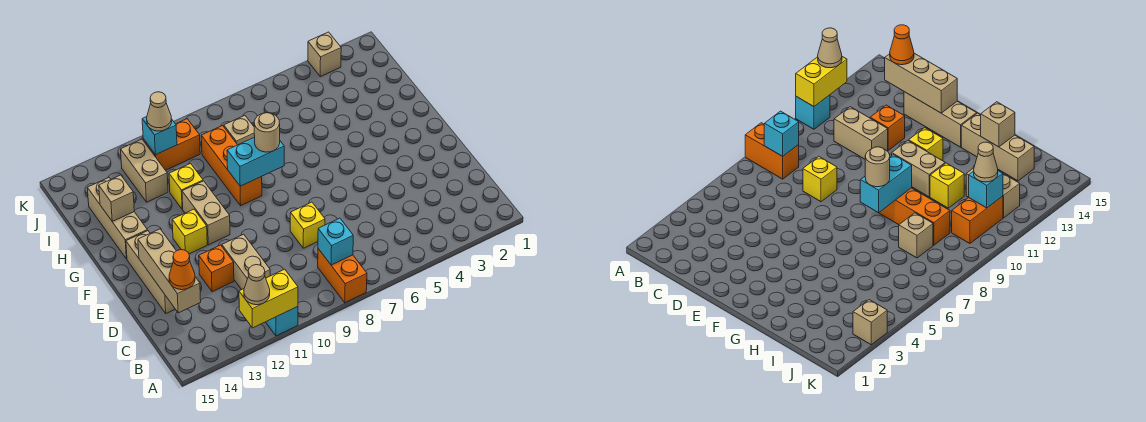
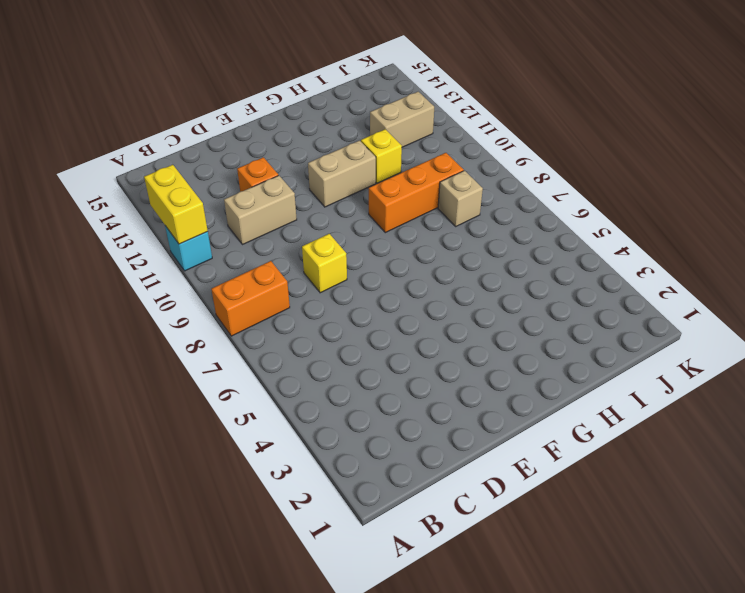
none -> tan 1x3 brick [126,231,175,313]
none -> yellow 1x1 brick [172,209,207,254]
none -> tan 1x3 brick [87,177,147,259]

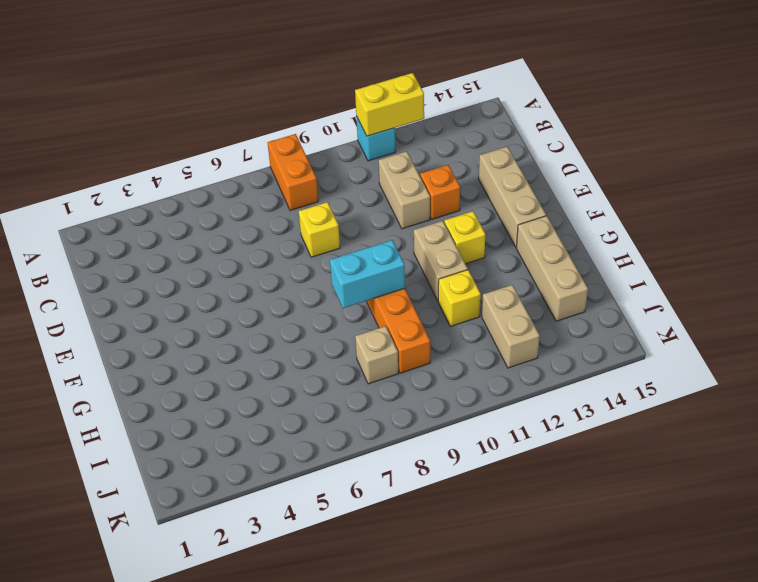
none -> orange 1x2 brick [143,119,200,170]
none -> tan 1x1 brick [308,32,341,76]
none -> cyan 1x1 brick [318,218,353,265]

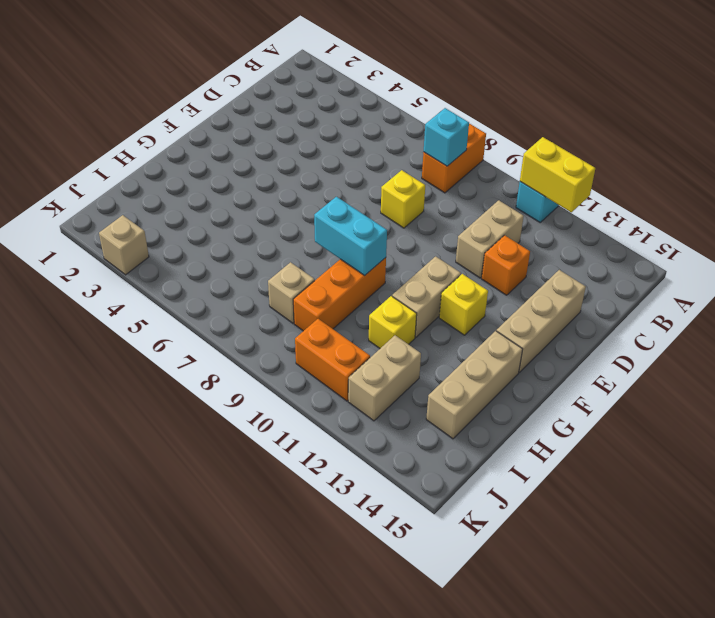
none -> tan 1x3 brick [138,229,201,313]
none -> tan 1x1 brick [99,175,134,221]
none -> cyan 1x1 brick [142,117,177,155]

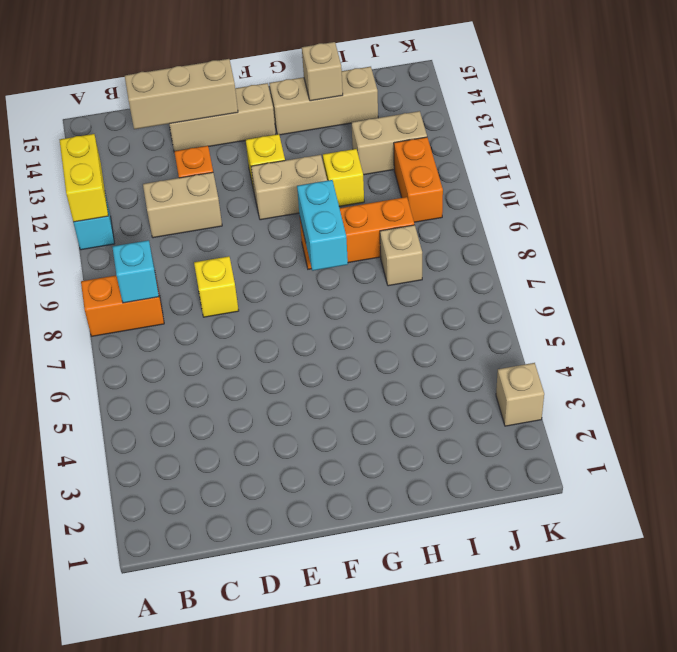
none -> cyan 1x1 brick [142,117,177,155]
none -> tan 1x1 cone [244,265,270,305]
none -> orange 1x1 cone [169,250,195,290]

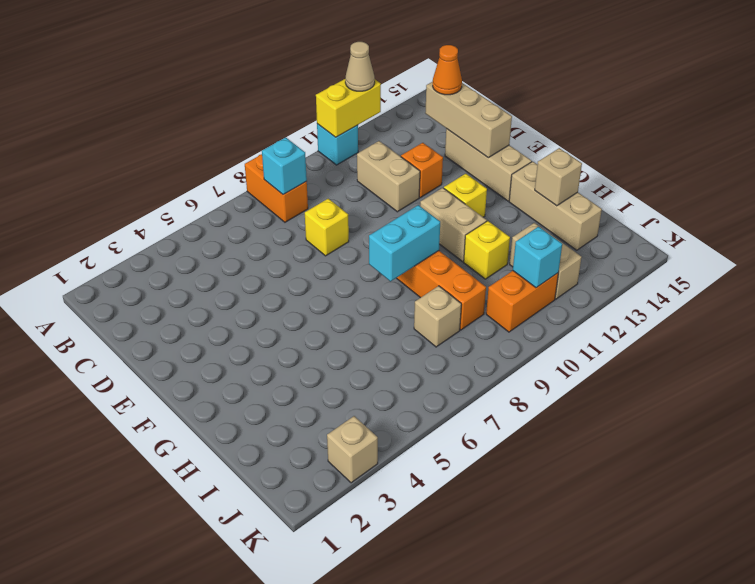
none -> tan 1x1 round brick [254,113,280,152]
none -> tan 1x1 cone [147,92,172,131]

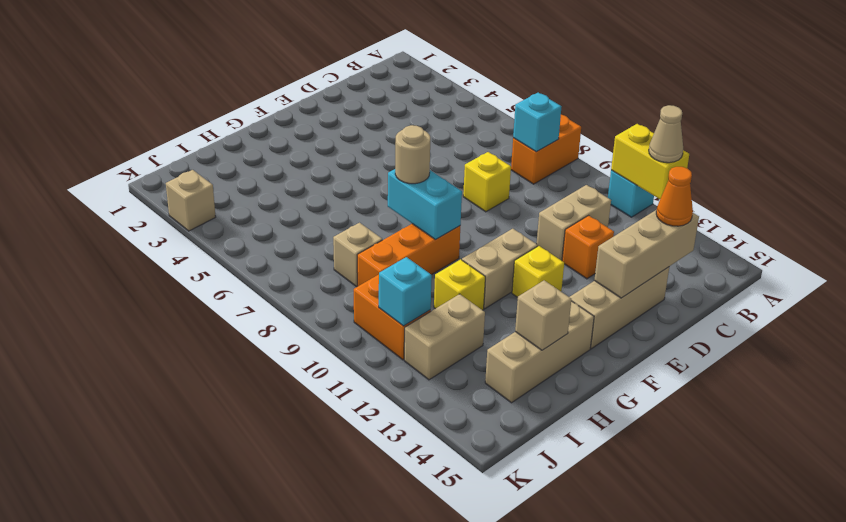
none -> tan 1x1 cone [147,92,172,131]

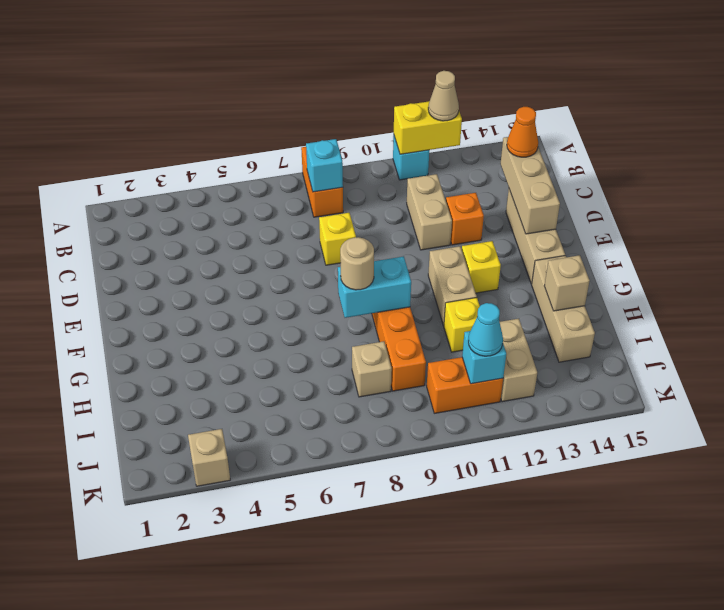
cyan 1x1 cone [468,303,503,356] -> tan 1x1 cone [147,92,172,131]

